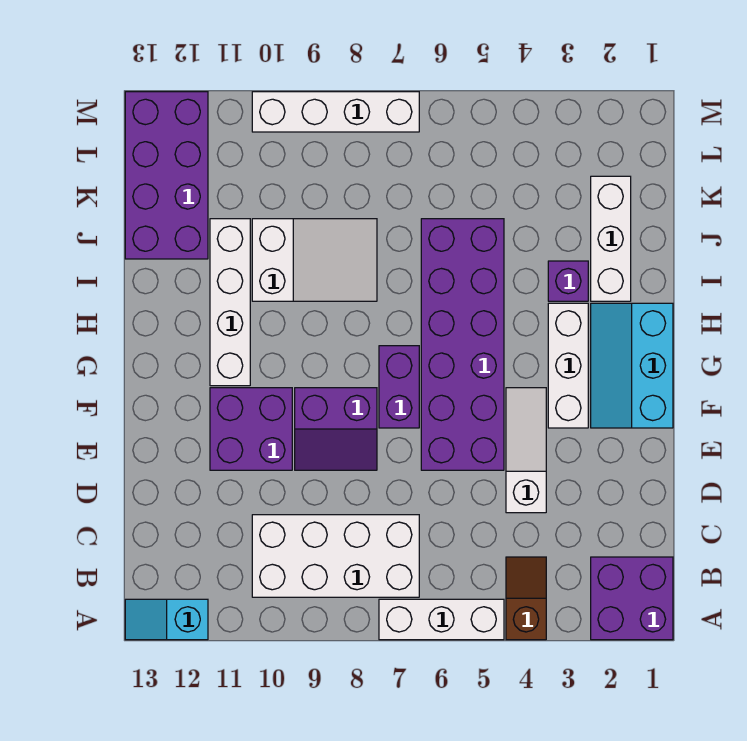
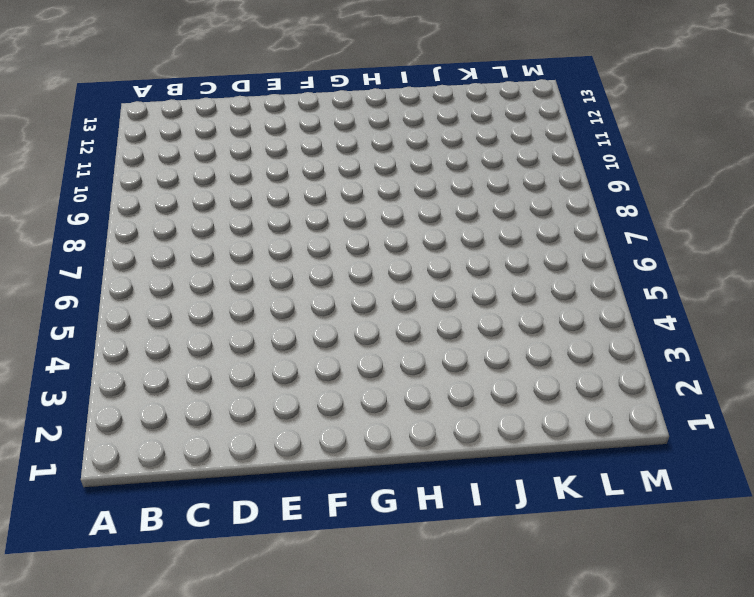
none -> purple 2x2 brick [591,557,673,640]
none -> brown 1x2 slope [506,557,546,640]
none -> white 1x3 brick [379,599,504,640]

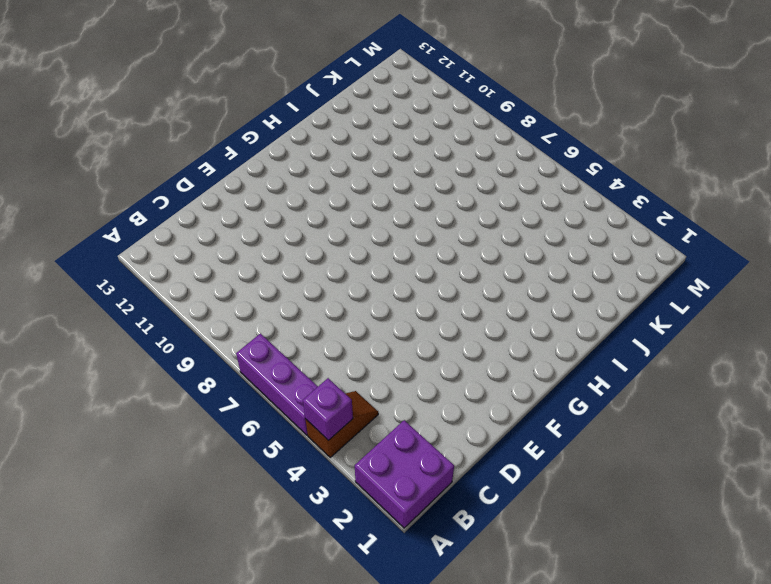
purple 1x1 brick [303,378,353,440] -> purple 1x1 brick moved to [548,261,588,301]
purple 1x3 brick [236,334,318,435] -> white 1x3 brick [379,599,504,640]
none -> cyan 1x2 slope [125,599,208,640]
none -> white 2x4 brick [252,515,419,597]
none -> white 1x3 slope [506,388,546,513]

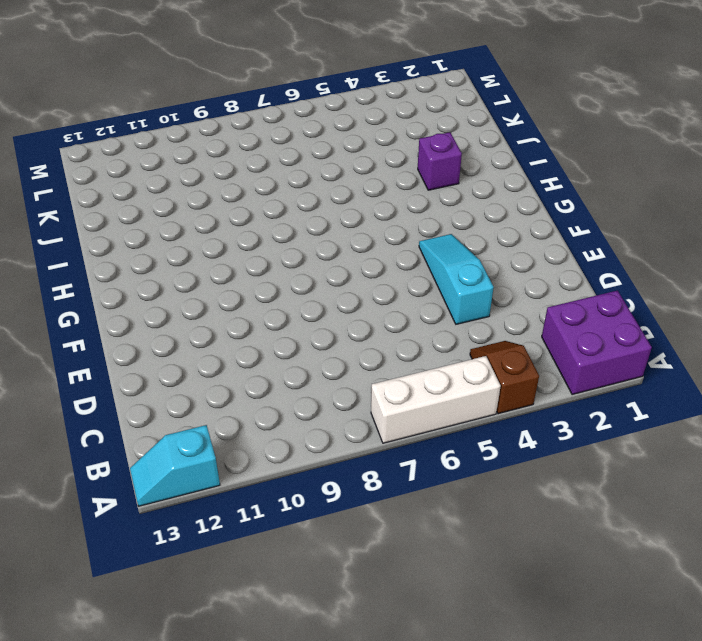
cyan 1x3 slope [419,234,494,324] -> white 1x3 slope [506,388,546,513]
none -> white 2x4 brick [252,515,419,597]
none -> purple 2x6 brick [421,219,504,470]
none -> purple 2x2 slope [295,388,377,470]

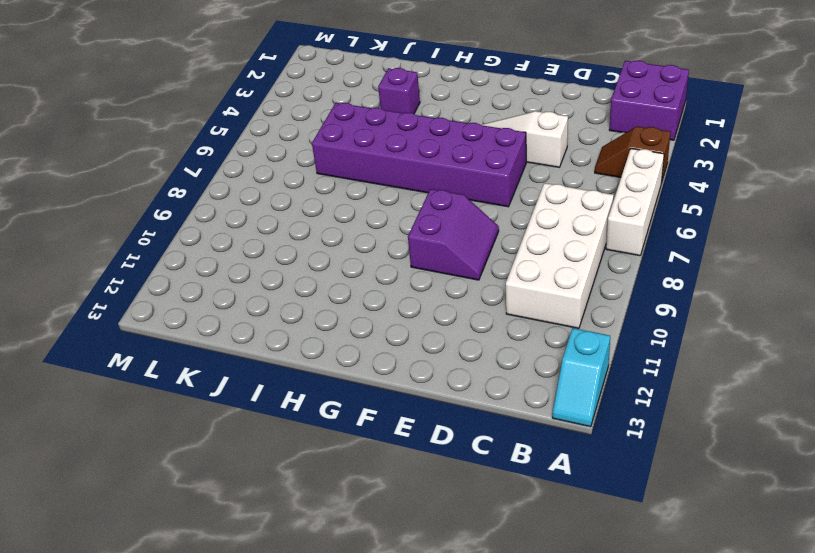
none -> purple 2x2 brick [210,388,292,470]
none -> cyan 2x3 slope [591,303,673,428]
none -> white 1x3 brick [548,303,588,428]

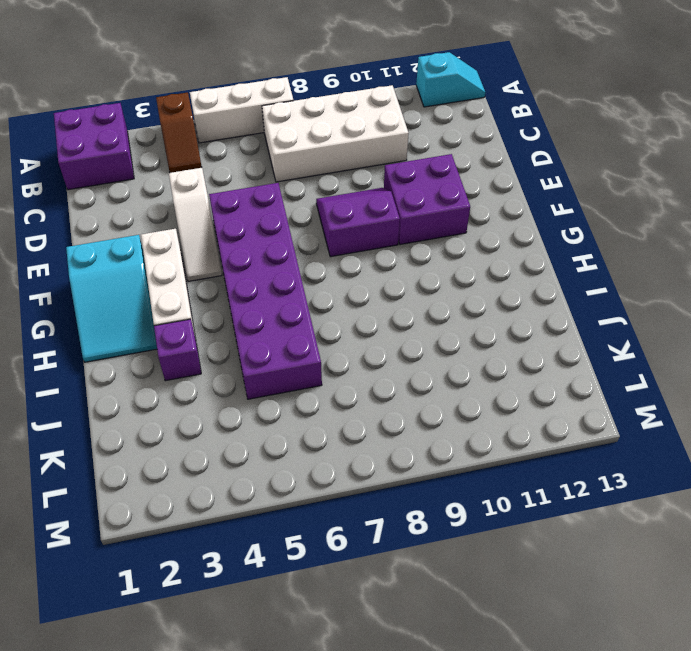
cyan 2x3 slope [66,235,157,362] -> cyan 2x3 slope turned to [591,303,673,428]
none -> purple 1x2 brick [379,346,419,428]
none -> white 1x4 brick [210,219,250,386]
none -> white 1x3 brick [591,176,631,301]

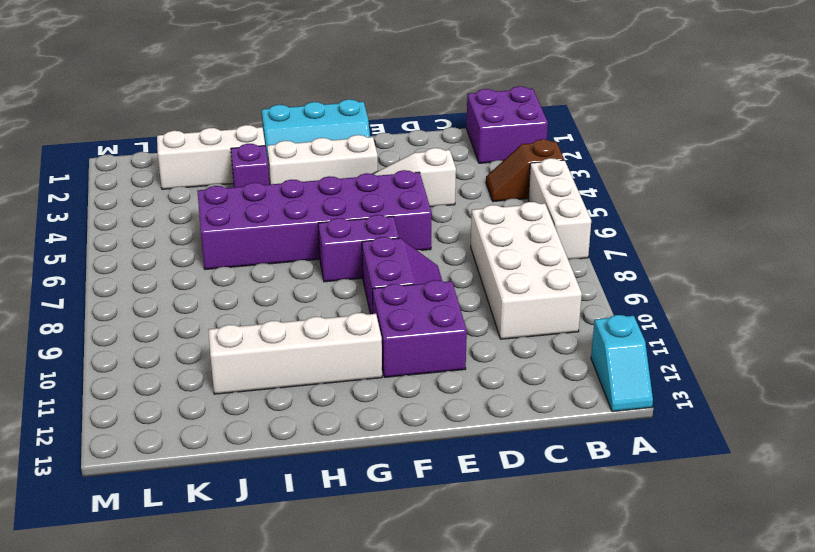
none -> white 2x3 slope [252,219,377,301]
none -> purple 2x4 brick [125,92,208,259]
none -> white 1x4 brick [252,92,419,132]

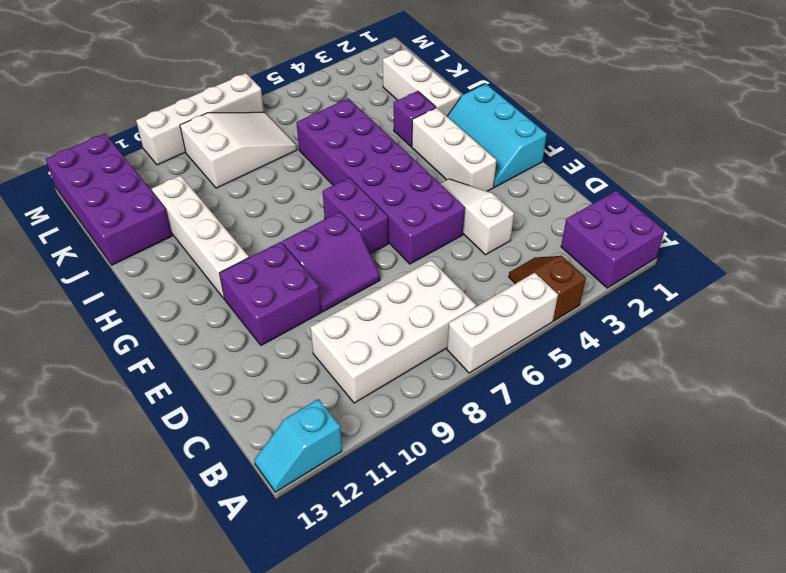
white 2x3 slope [180,112,297,188] -> white 2x3 slope moved to [252,219,377,301]

